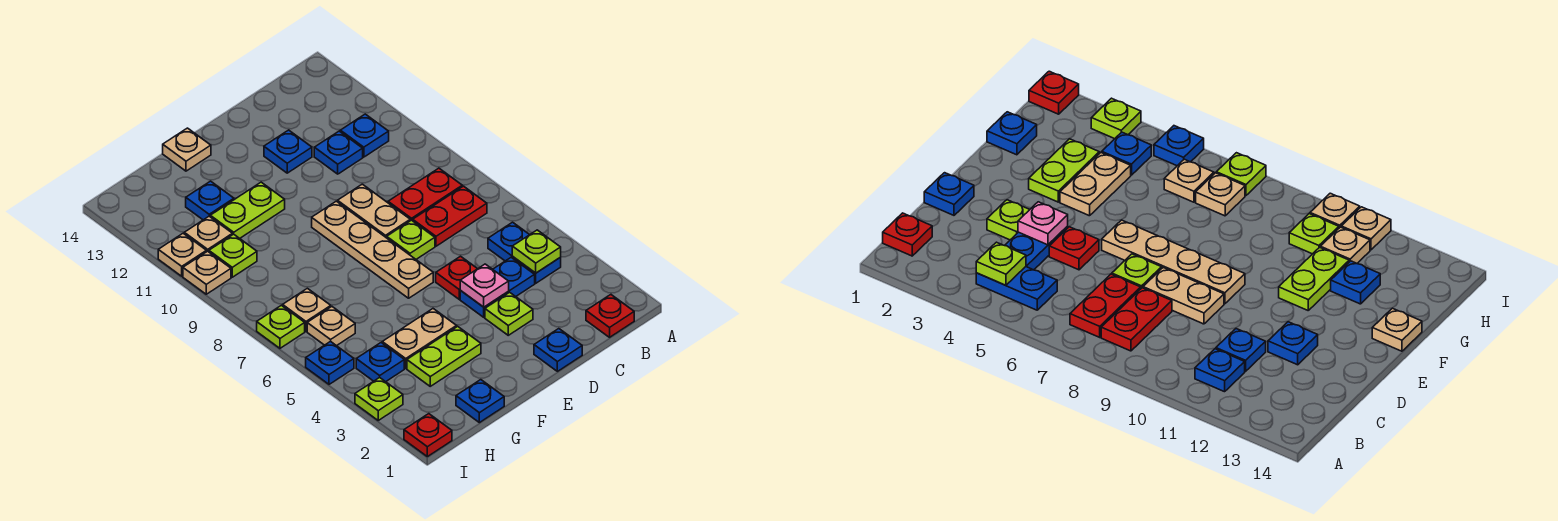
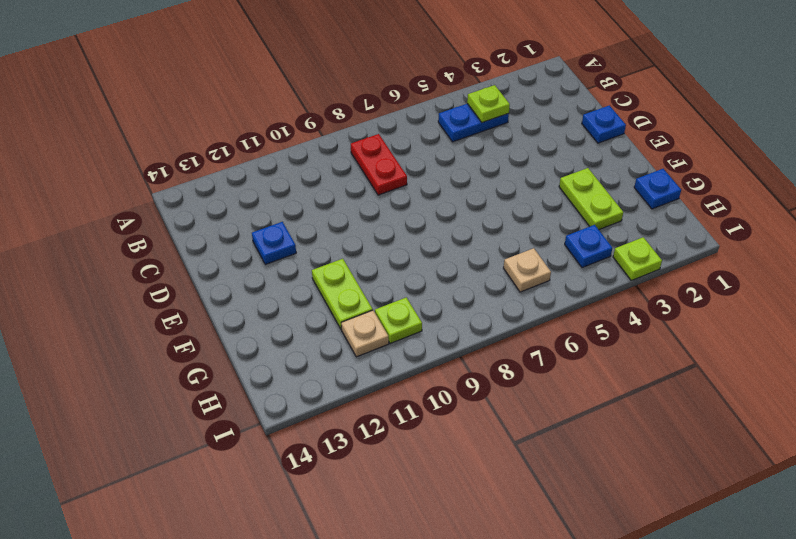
none -> red 1x1 plate [586,295,634,337]
none -> red 1x2 plate [413,186,487,246]
none -> blue 1x1 plate [340,114,389,157]
none -> blue 1x2 plate [460,257,535,317]

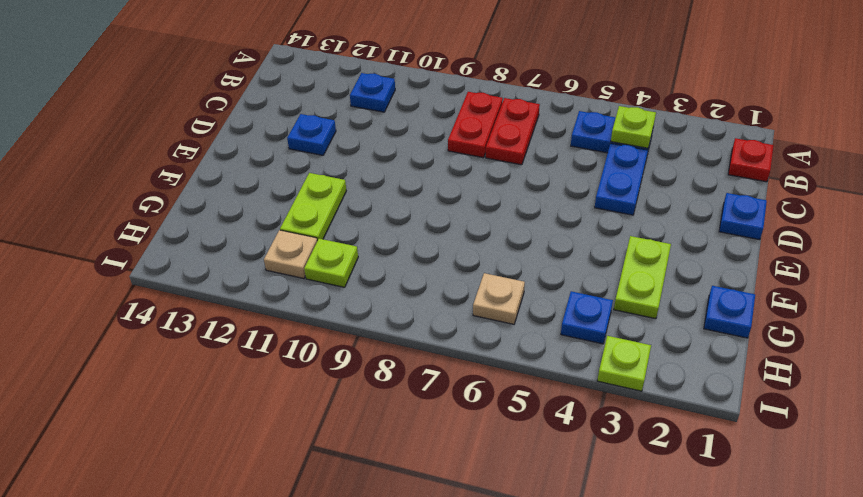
none -> blue 1x1 plate [314,131,363,174]
none -> lime 1x1 plate [485,292,533,335]
none -> red 1x1 plate [436,256,477,299]
none -> lime 1x1 plate [387,220,435,259]

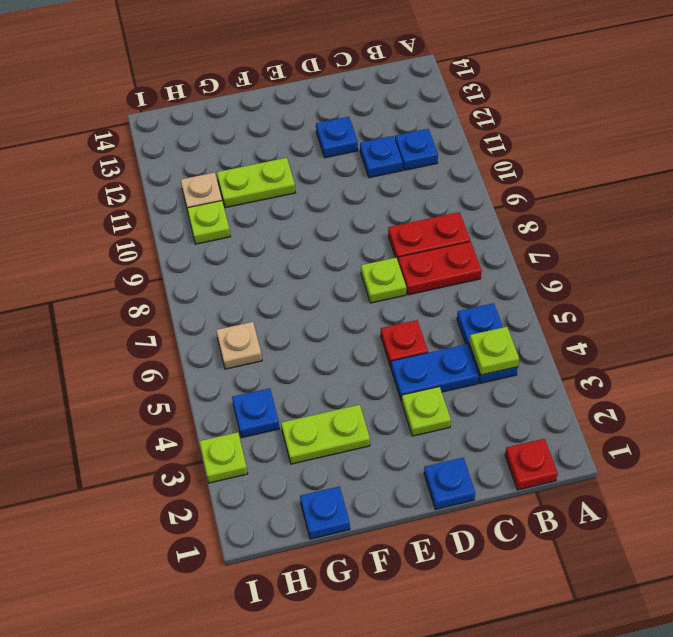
none -> tan 1x2 plate [338,184,410,238]
none -> tan 1x4 plate [312,201,433,298]
none -> tan 1x2 plate [382,309,457,368]
none -> tan 1x1 plate [163,128,211,171]

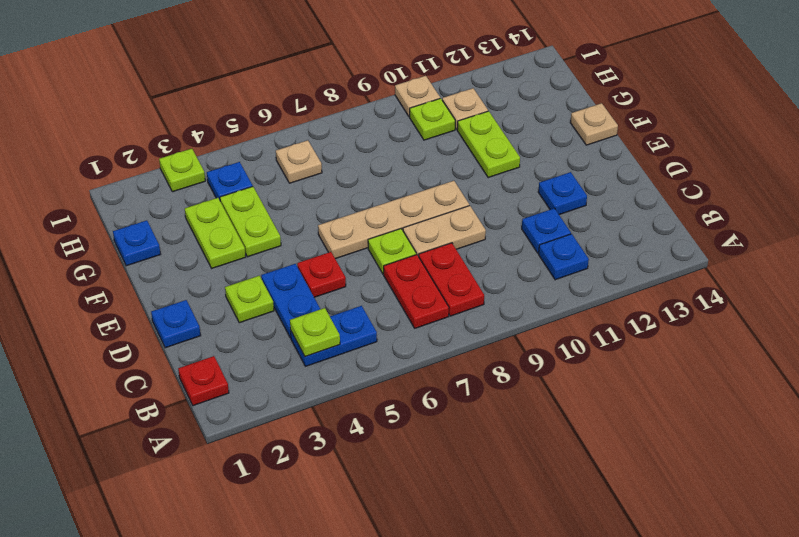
lime 1x2 plate [220,187,281,257] -> tan 1x2 plate [382,309,457,368]
none -> blue 1x1 plate [186,181,234,220]
none -> tan 1x1 plate [283,288,331,331]
none -> red 1x1 plate [404,414,452,457]
none -> blue 1x1 plate [306,341,354,384]

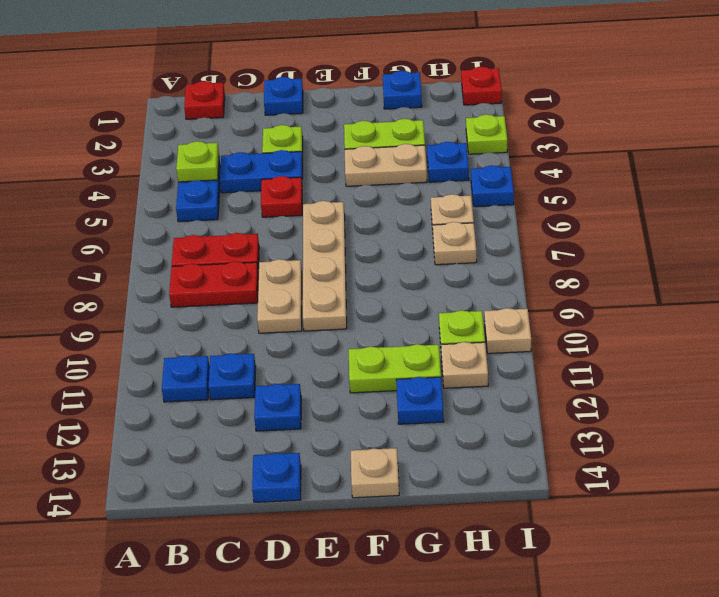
blue 1x1 plate [252,453,301,502] -> none
none -> lime 1x1 plate [387,220,435,259]
none -> lime 1x1 plate [257,305,305,348]
none -> tan 1x1 plate [158,233,206,276]
none -> pink 1x1 plate [460,264,509,307]

